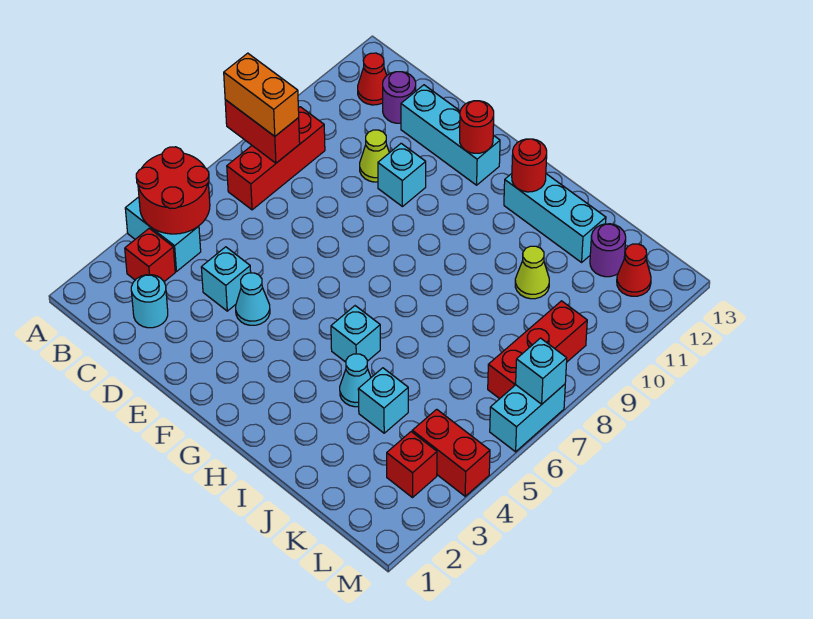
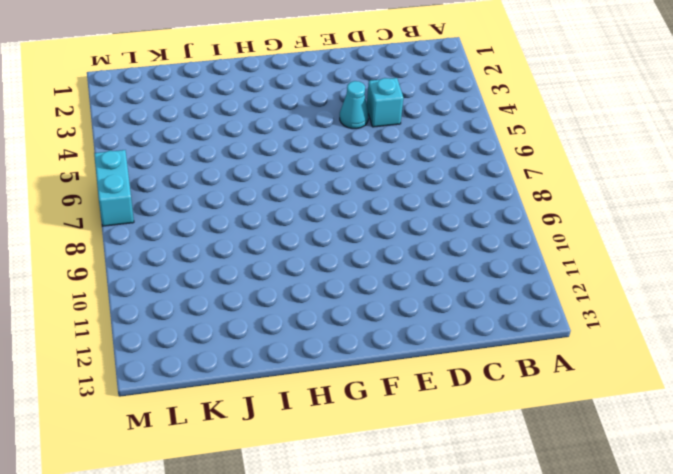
none -> cyan 1x2 brick [125,197,201,271]
none -> red 1x1 brick [125,228,175,282]
none -> red 1x3 brick [227,107,325,210]

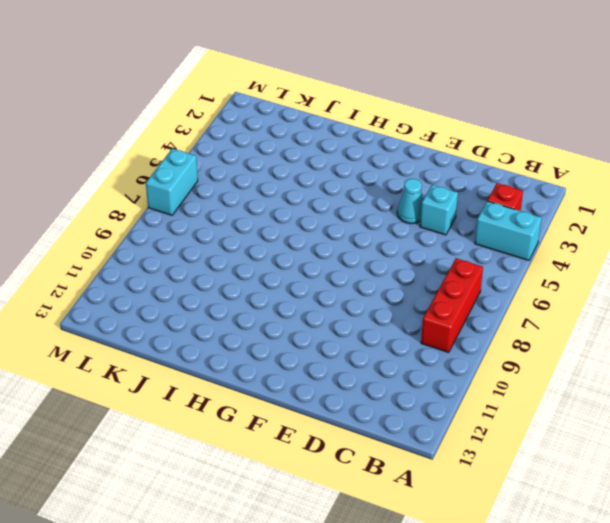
none -> red 1x1 cone [358,53,387,105]
none -> cyan 1x1 round brick [131,275,168,328]
none -> purple 1x1 round brick [383,72,416,123]

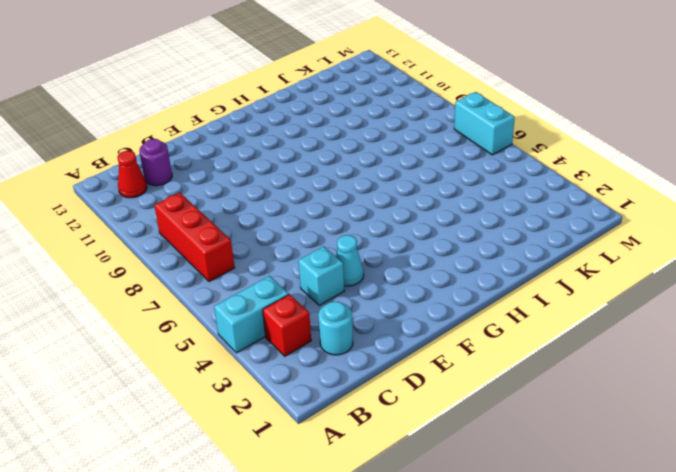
none -> lime 1x1 cone [360,130,389,182]
none -> cyan 1x3 brick [401,85,500,185]
none -> cyan 1x1 brick [378,143,426,207]

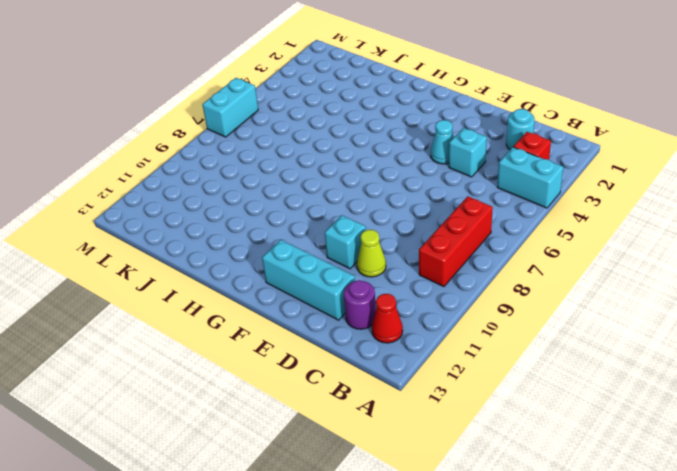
none -> cyan 1x1 brick [331,306,380,362]
none -> cyan 1x3 brick [504,174,606,262]
none -> cyan 1x1 cone [340,354,371,407]

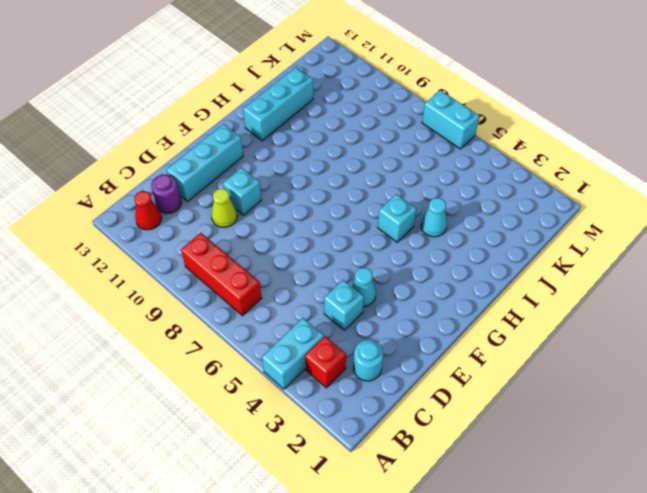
none -> cyan 1x1 brick [358,368,408,433]
none -> lime 1x1 cone [515,246,549,299]
none -> purple 1x1 round brick [590,224,626,277]

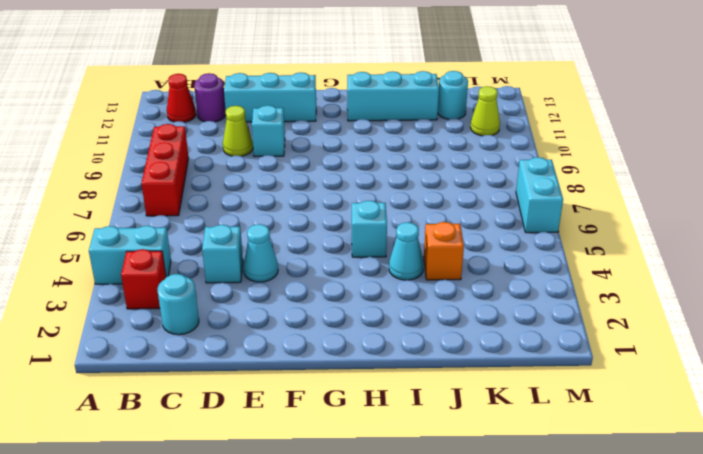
orange 1x1 brick [424,222,464,280] -> cyan 1x1 brick [358,368,408,433]
cyan 1x1 round brick [438,71,468,119] -> purple 1x1 round brick [590,224,626,277]
lime 1x1 cone [470,86,500,136] -> lime 1x1 cone moved to [515,246,549,299]
none -> red 1x1 brick [387,432,437,498]
none -> red 1x2 brick [412,409,490,496]
none -> red 1x3 brick [488,301,587,399]

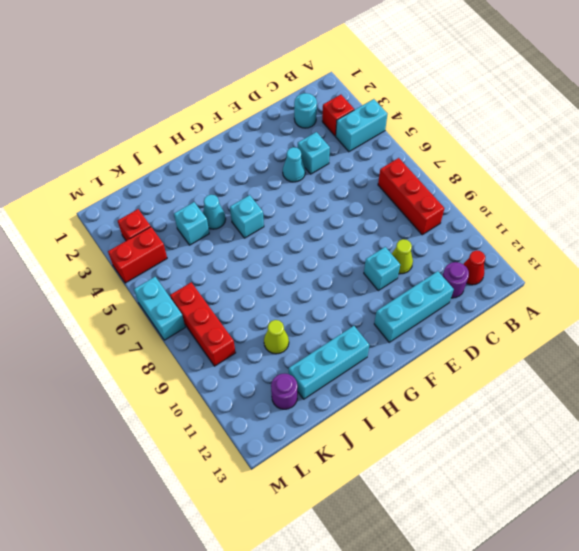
none -> red 1x1 cone [617,244,651,296]
none -> red 2x2 round brick [136,147,210,234]
none -> red 1x2 brick [225,100,300,163]

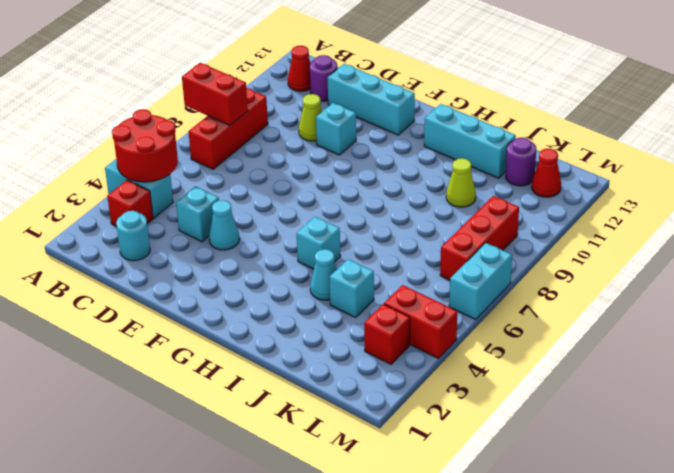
none -> red 1x1 round brick [460,101,494,153]
none -> red 1x1 round brick [512,139,547,192]
none -> cyan 1x1 brick [516,338,567,404]

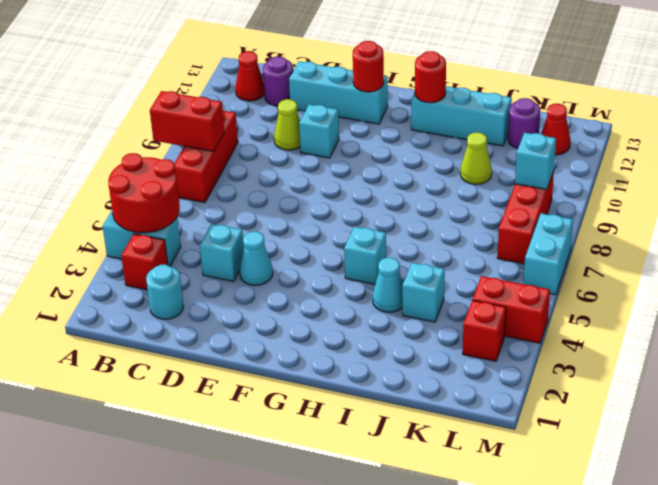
cyan 1x1 brick [515,133,556,189] -> cyan 1x1 brick moved to [516,338,567,404]
none -> orange 1x2 brick [224,53,299,136]

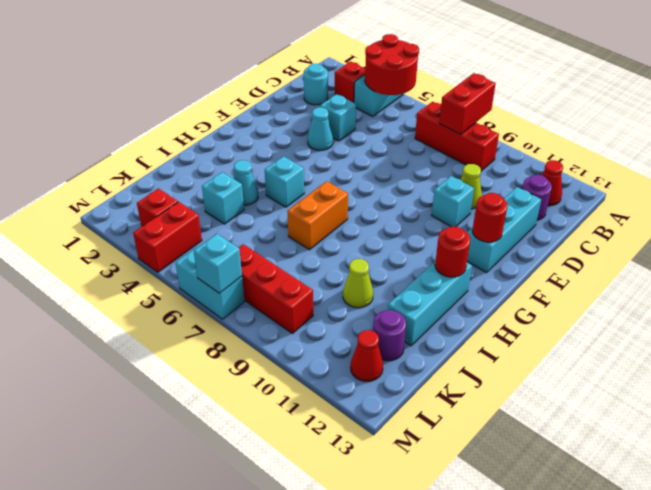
orange 1x2 brick [287,181,348,250] -> orange 1x2 brick moved to [224,53,299,136]

